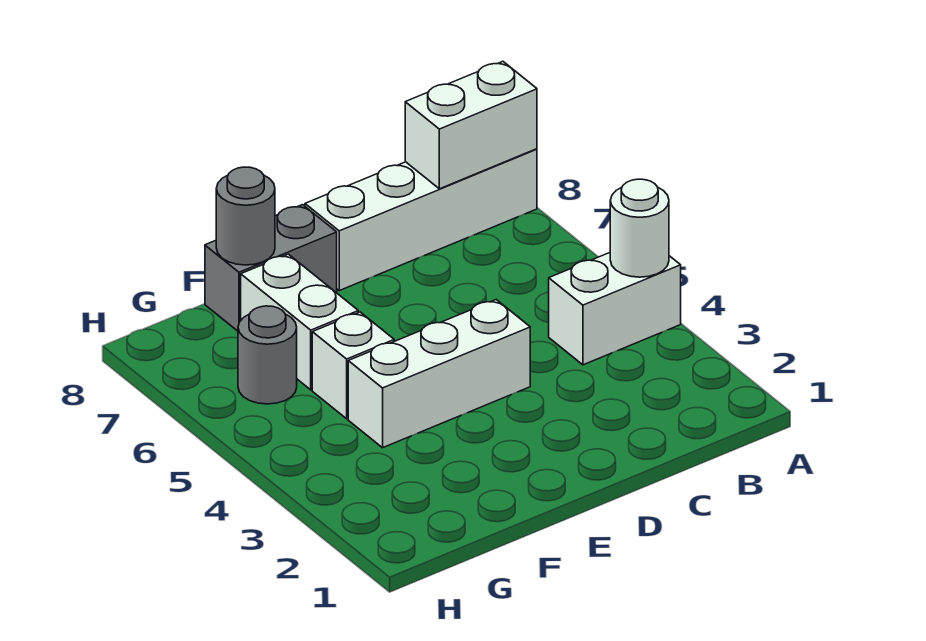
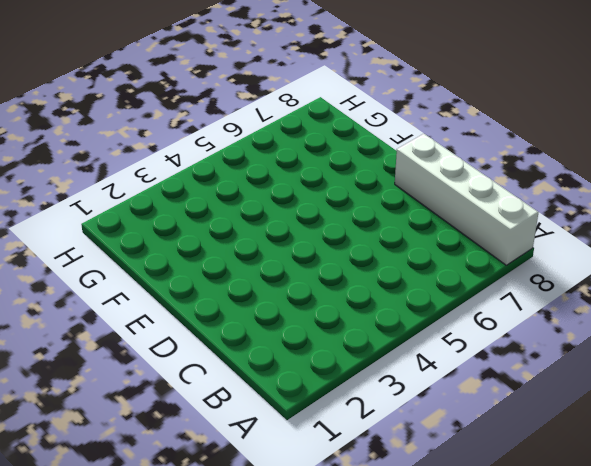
none -> white 1x2 brick [549,253,681,365]
none -> white 1x3 brick [348,300,530,448]

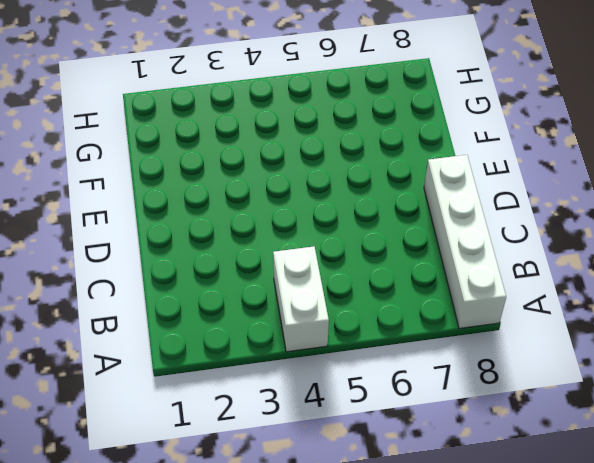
none -> white 1x3 brick [348,300,530,448]
none -> grey 1x2 brick [205,205,337,331]

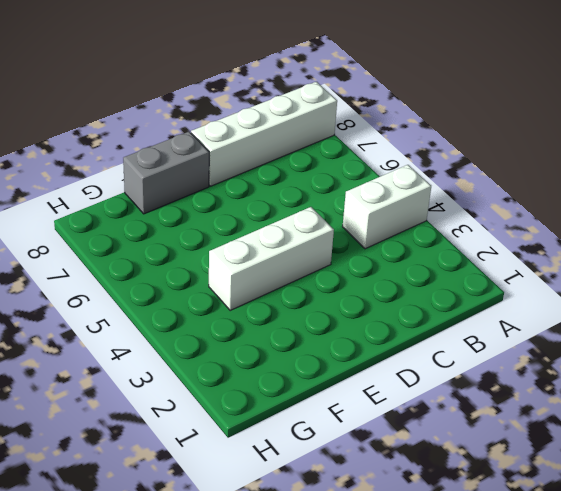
none -> white 1x1 brick [312,312,394,419]
none -> white 1x2 brick [241,254,358,390]

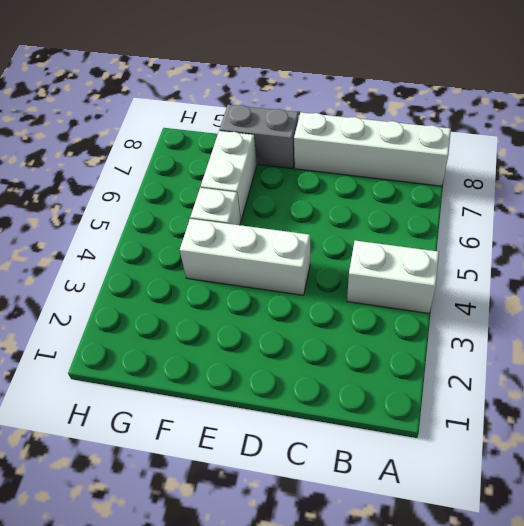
none -> grey 1x1 round brick [238,306,297,404]
none -> white 1x1 round brick [610,179,669,277]

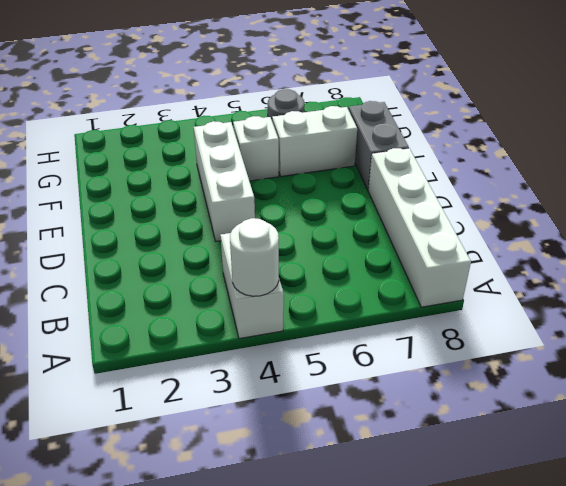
none -> white 1x2 brick [405,61,537,189]
none -> grey 1x1 round brick [216,167,275,265]

